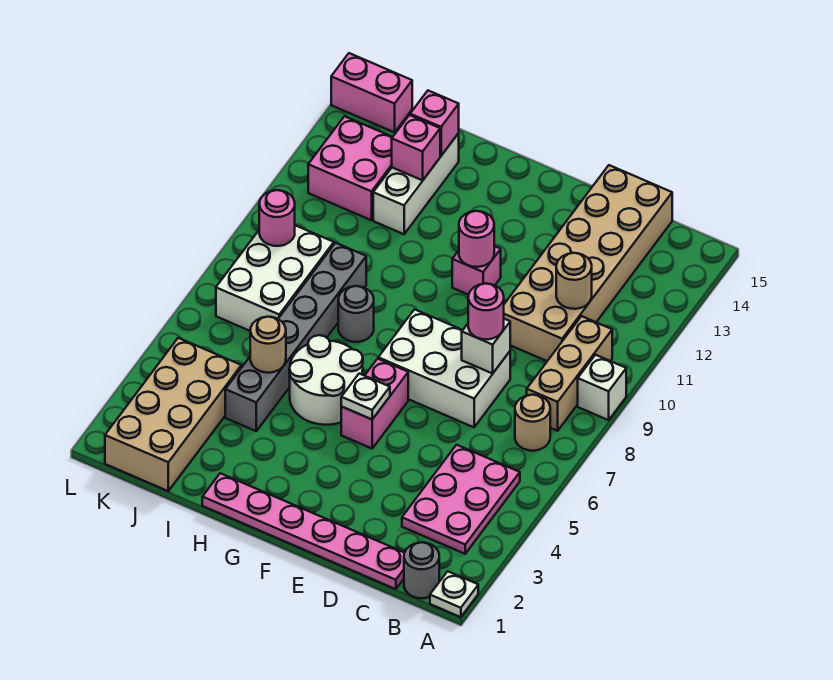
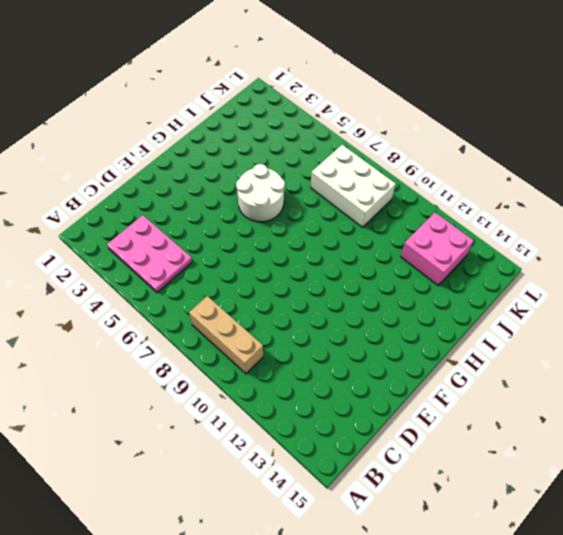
none -> white 1x1 plate [430,571,478,617]
none -> white 1x1 brick [578,355,626,420]
none -> grey 1x1 round brick [404,542,439,598]

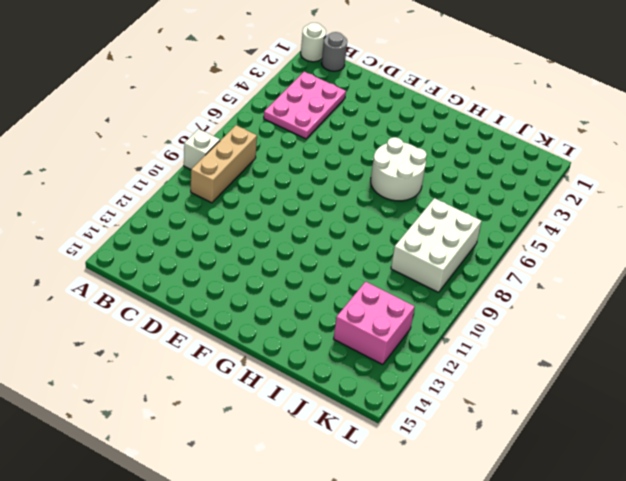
white 1x1 round brick [301,23,326,62] -> white 1x1 plate [430,571,478,617]
none -> tan 1x1 round brick [515,395,550,451]
none -> pink 1x6 plate [202,473,404,589]
none -> tan 2x6 brick [504,165,672,361]

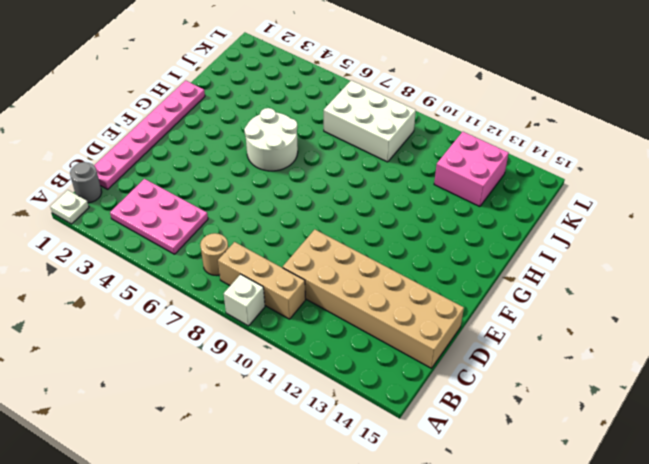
none -> white 2x3 brick [378,309,510,427]
none -> pink 1x2 brick [341,359,408,449]
none -> pink 1x1 brick [452,246,501,295]

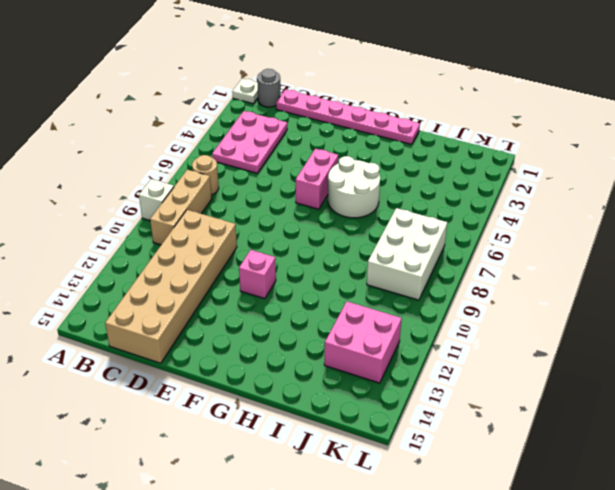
none -> white 2x3 brick [378,309,510,427]
none -> grey 1x1 round brick [338,286,374,342]
none -> grey 1x6 brick [225,243,366,431]

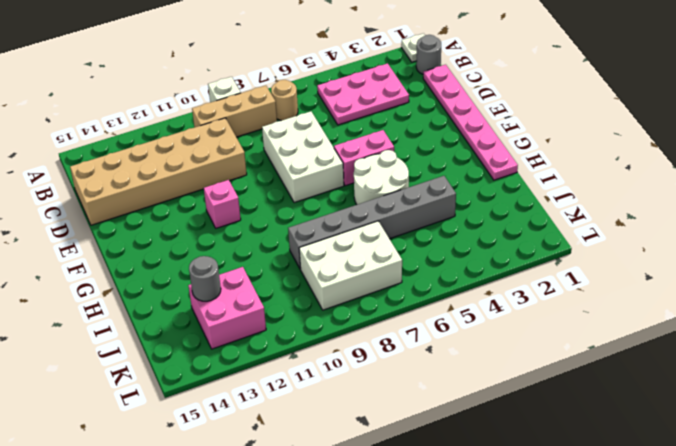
grey 1x1 round brick [189,256,221,301] -> grey 1x1 round brick moved to [338,286,374,342]
none -> white 1x3 brick [373,133,459,234]
none -> tan 2x4 brick [105,338,241,491]
none -> pink 1x2 brick [331,53,412,132]

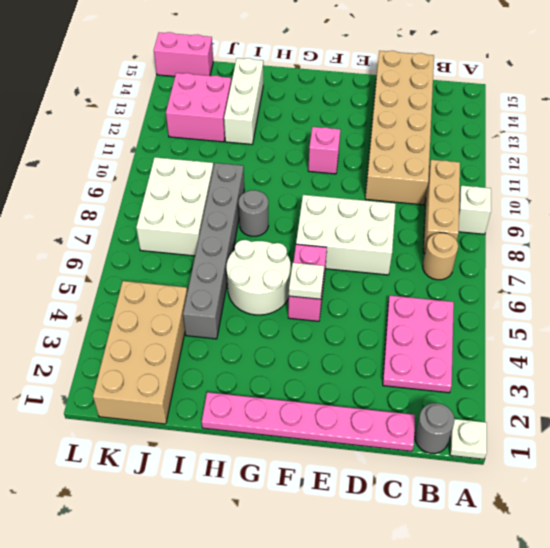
none -> tan 1x1 round brick [556,253,592,309]
none -> white 1x1 brick [462,319,510,373]
none -> pink 1x1 round brick [459,211,494,267]

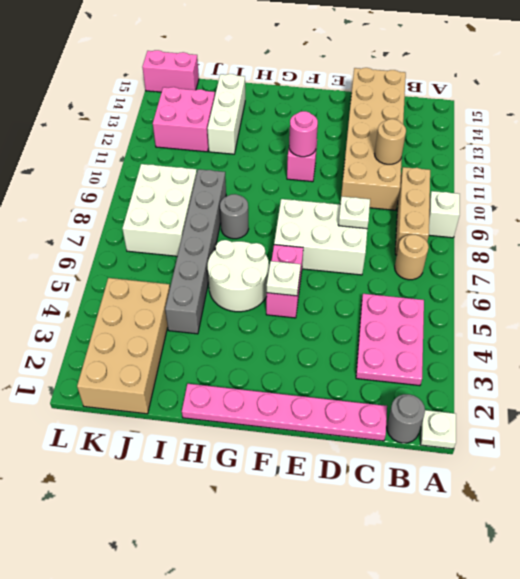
white 1x1 plate [338,196,370,229] -> white 1x1 brick [462,319,510,373]
none -> tan 1x1 round brick [250,317,286,373]
none -> pink 1x1 brick [392,115,440,180]
none -> pink 1x1 brick [410,91,459,156]

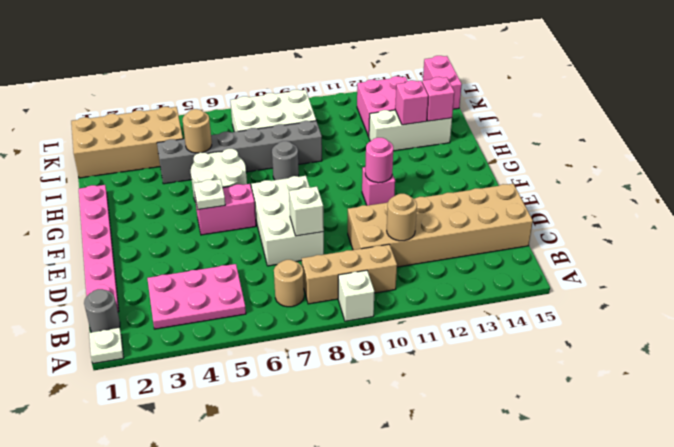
none -> pink 1x1 round brick [259,190,295,246]
none -> pink 1x1 round brick [468,284,504,339]

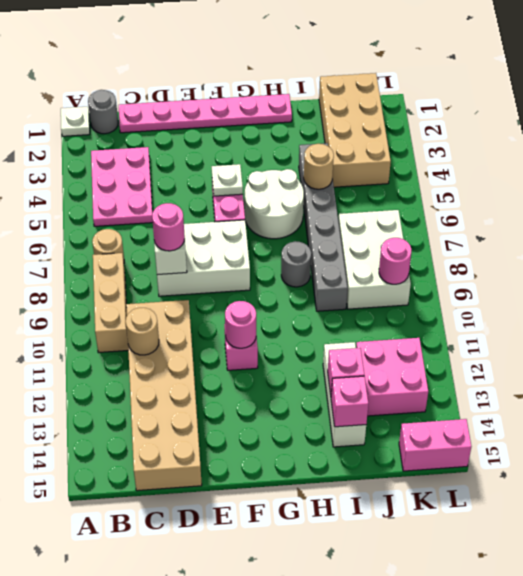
none -> white 1x1 brick [578,355,626,420]

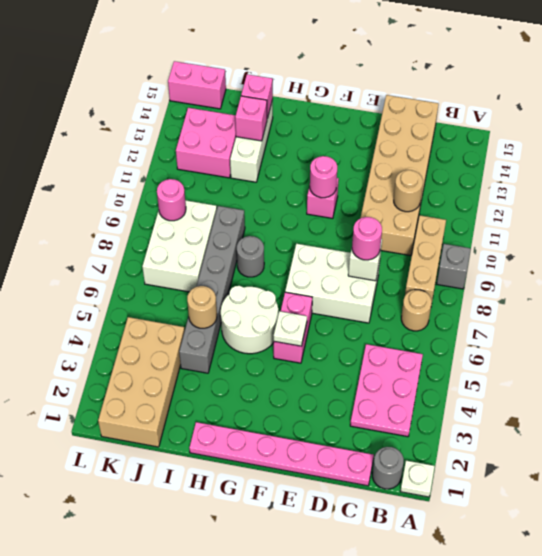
grey 1x1 brick [437,244,471,289] -> white 1x1 brick [578,355,626,420]

